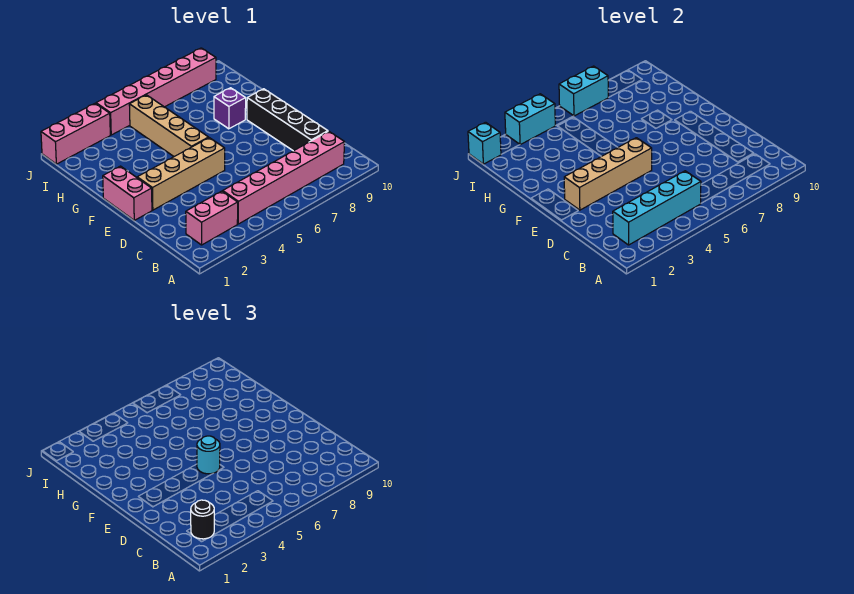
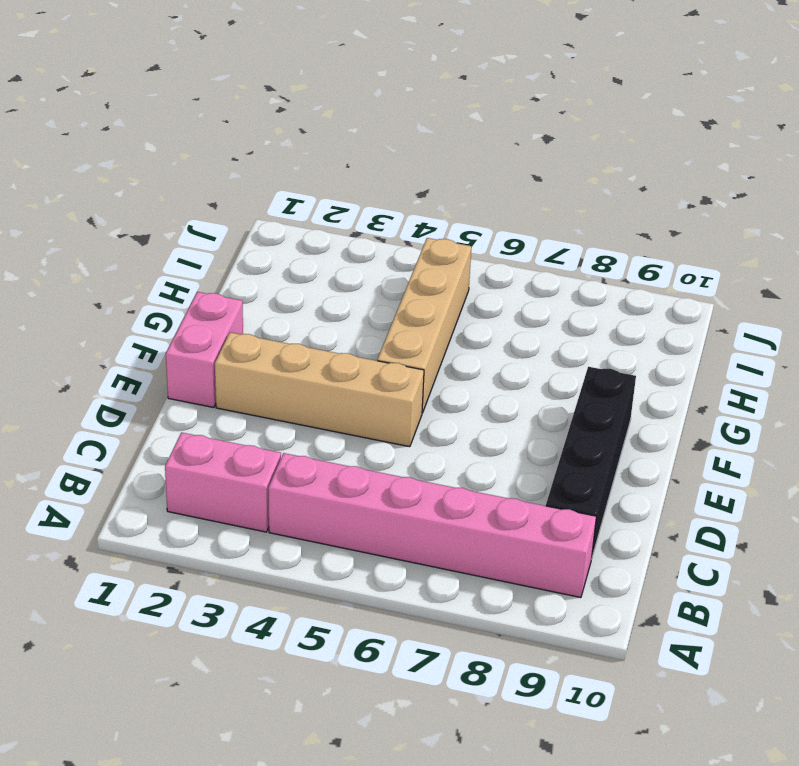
none -> purple 1x1 brick [214,88,246,129]
none -> pink 1x3 brick [41,103,110,164]
none -> pink 1x6 brick [96,48,216,135]

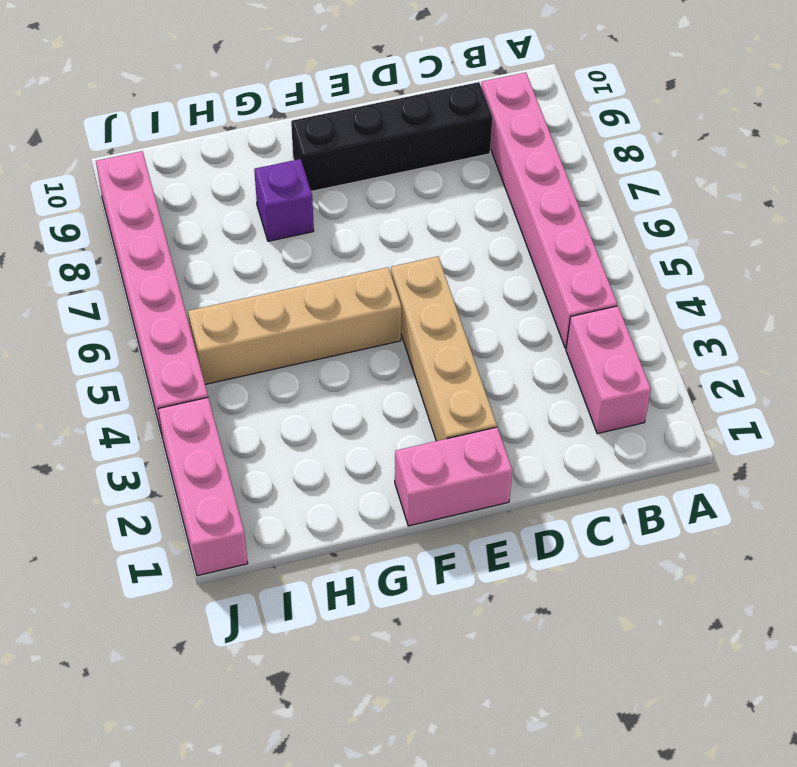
none -> cyan 1x4 brick [613,171,701,245]
none -> tan 1x4 brick [564,138,652,210]
none -> cyan 1x1 brick [468,122,501,164]

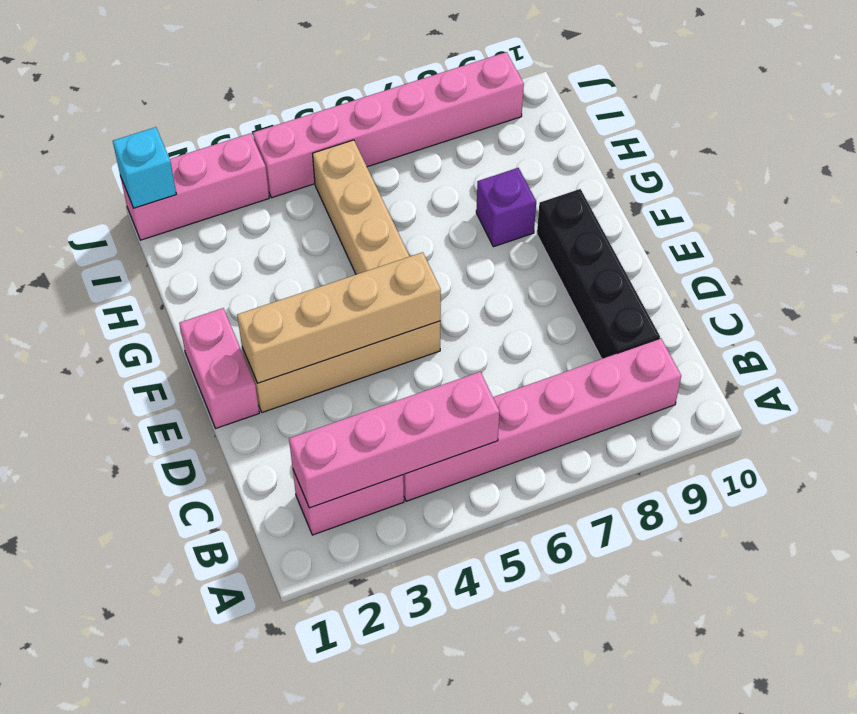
pink 1x4 brick [289,372,500,508] -> cyan 1x4 brick [613,171,701,245]
none -> cyan 1x2 brick [505,94,555,145]
none -> cyan 1x2 brick [559,66,608,116]
none -> black 1x1 round brick [191,500,214,539]

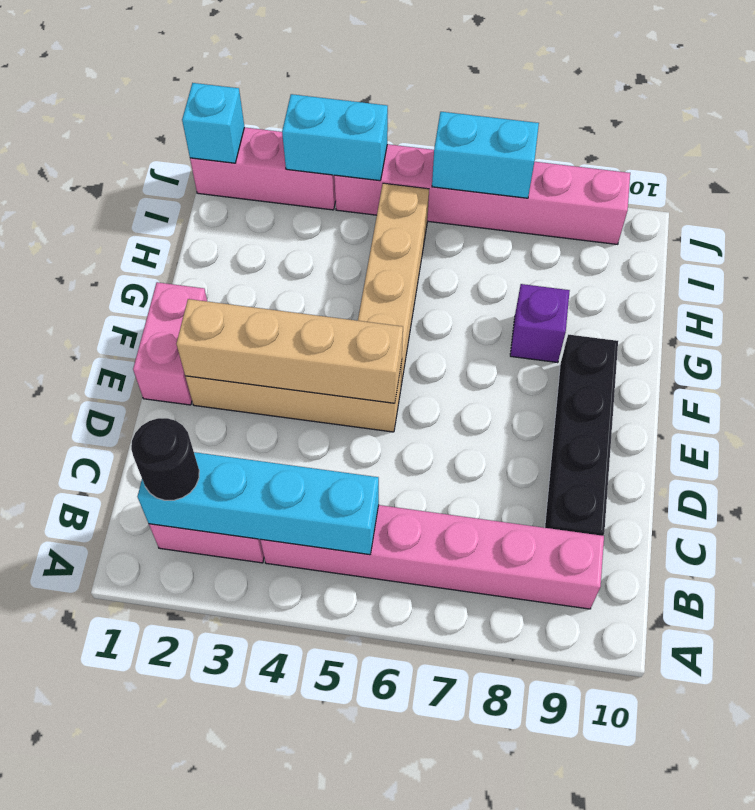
none -> cyan 1x1 round brick [197,436,220,474]

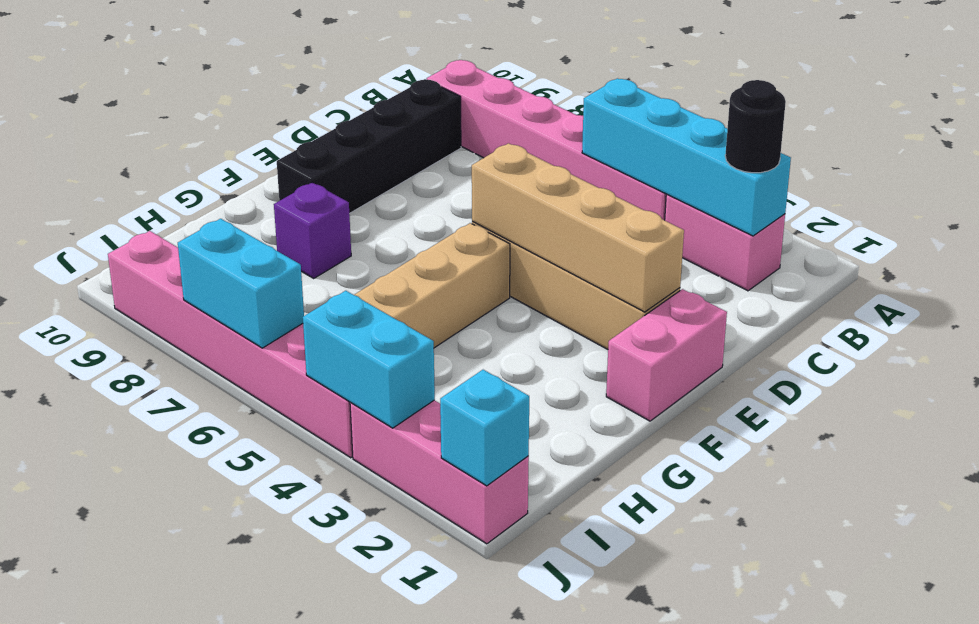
none -> cyan 1x1 round brick [197,436,220,474]

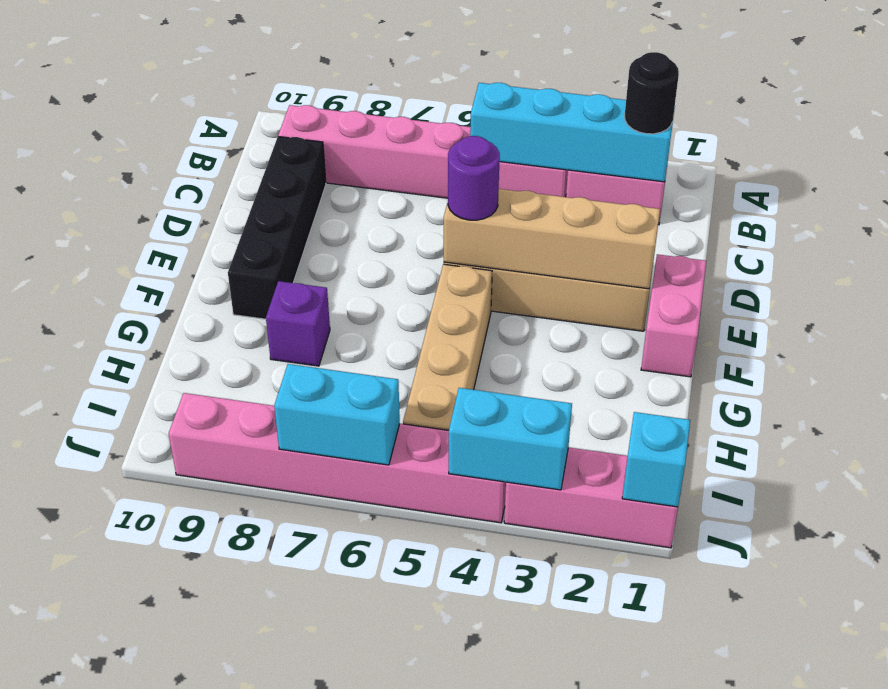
purple 1x1 round brick [448,136,500,220] -> cyan 1x1 round brick [197,436,220,474]

